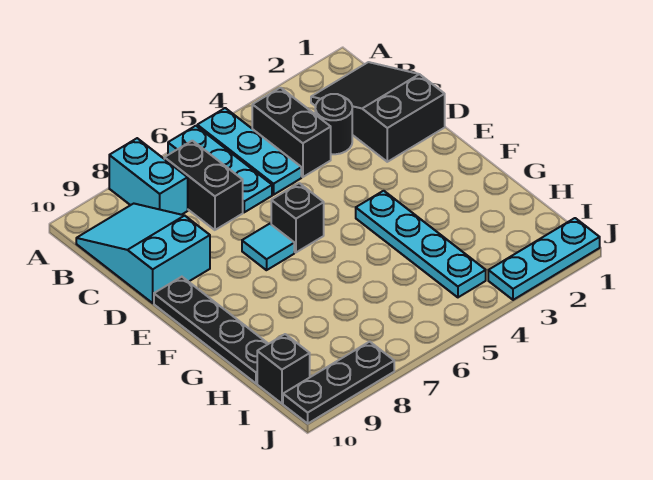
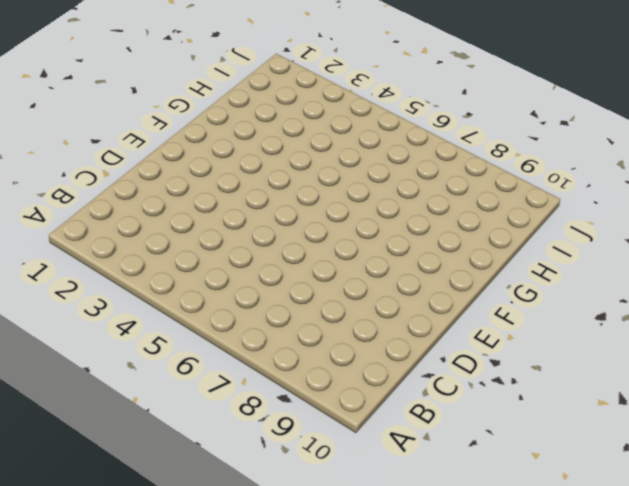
none -> cyan 1x3 plate [197,108,301,195]
none -> cyan 1x3 plate [168,126,272,212]
none -> cyan 1x2 brick [109,138,188,215]

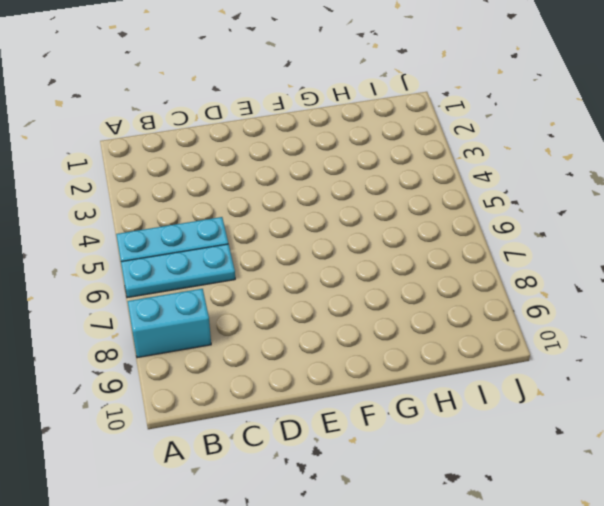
none -> black 2x3 slope [311,62,445,162]
none -> black 1x2 brick [252,88,331,177]
none -> black 1x2 brick [164,141,243,230]

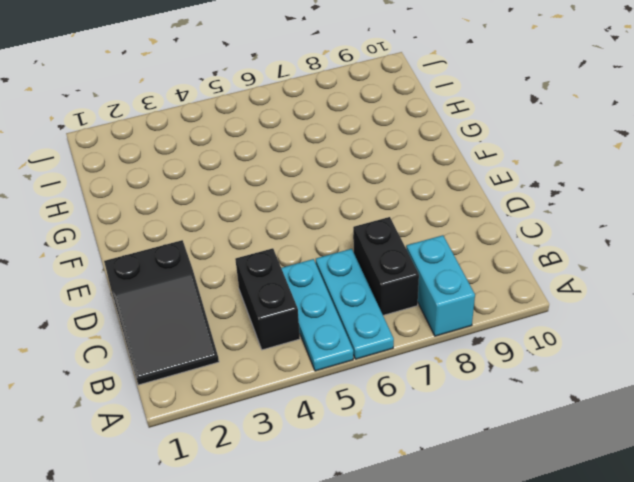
none -> cyan 2x3 slope [76,204,210,303]
none -> black 1x1 round brick [315,94,352,154]
none -> black 1x1 brick [271,183,324,253]

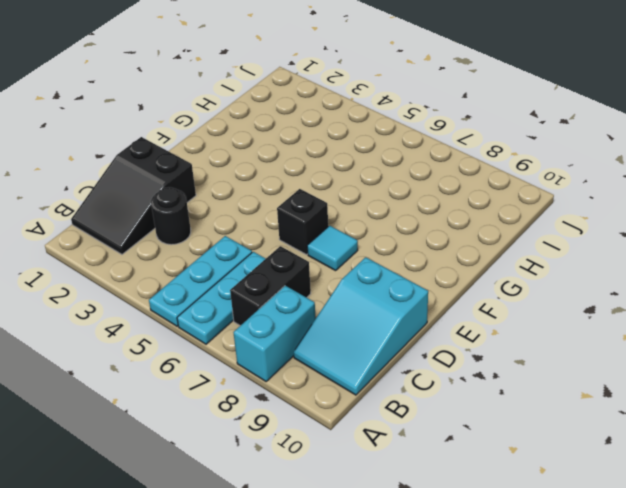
none -> black 1x2 brick [252,88,331,177]
none -> black 1x4 plate [154,277,268,383]
none -> cyan 1x4 plate [356,191,486,297]

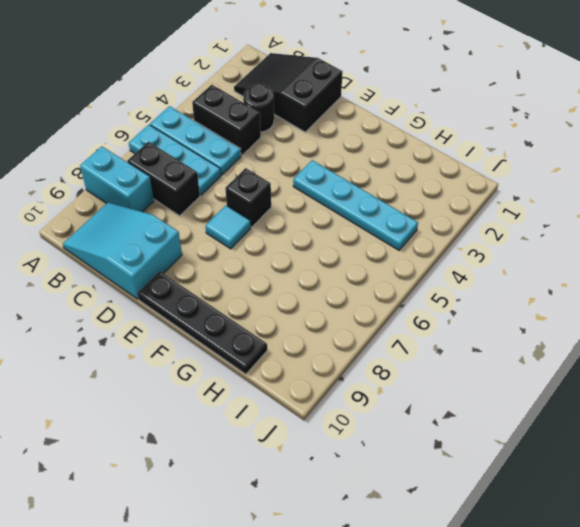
none -> black 1x1 brick [257,334,310,403]
none -> cyan 1x3 plate [488,218,600,300]
none -> black 1x3 plate [283,342,394,423]

